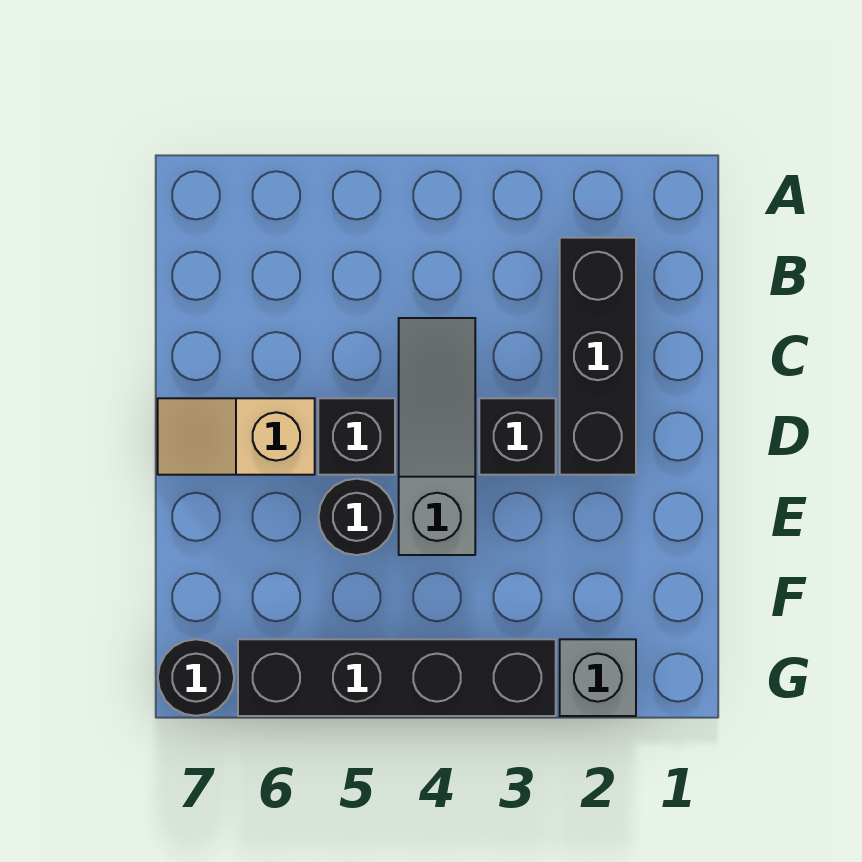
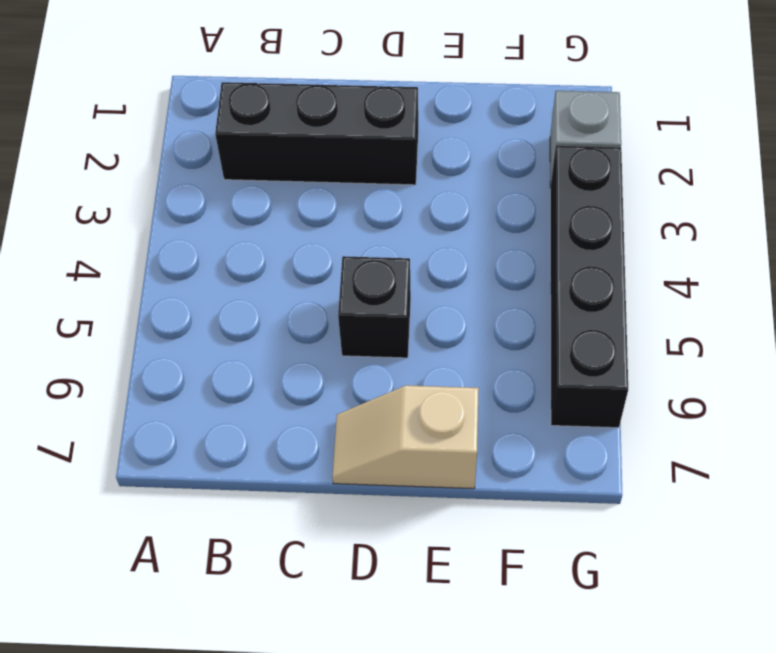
tan 1x2 slope [332,385,479,489] -> tan 1x2 slope turned to [158,398,315,475]
none -> grey 1x3 slope [399,318,475,555]
none -> black 1x1 brick [479,398,556,475]

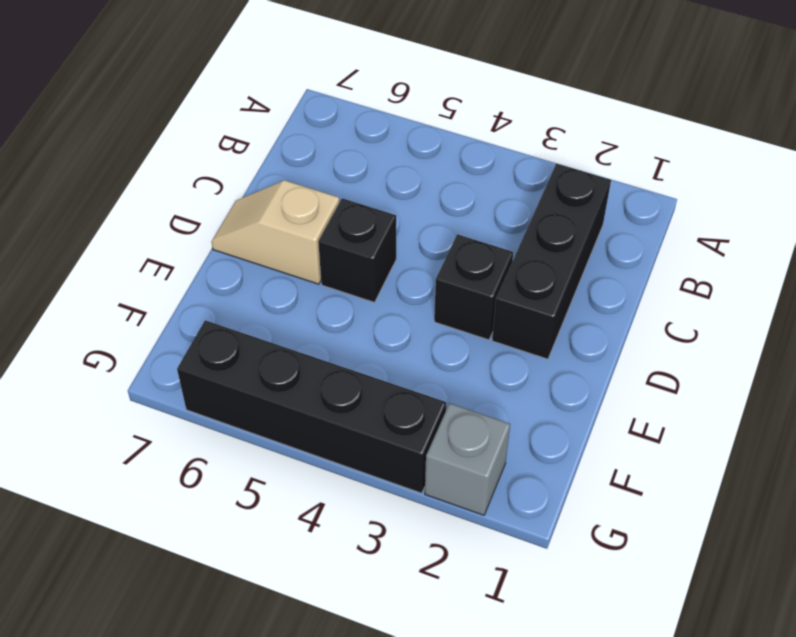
none -> grey 1x3 slope [399,318,475,555]
none -> black 1x1 round brick [319,479,395,555]

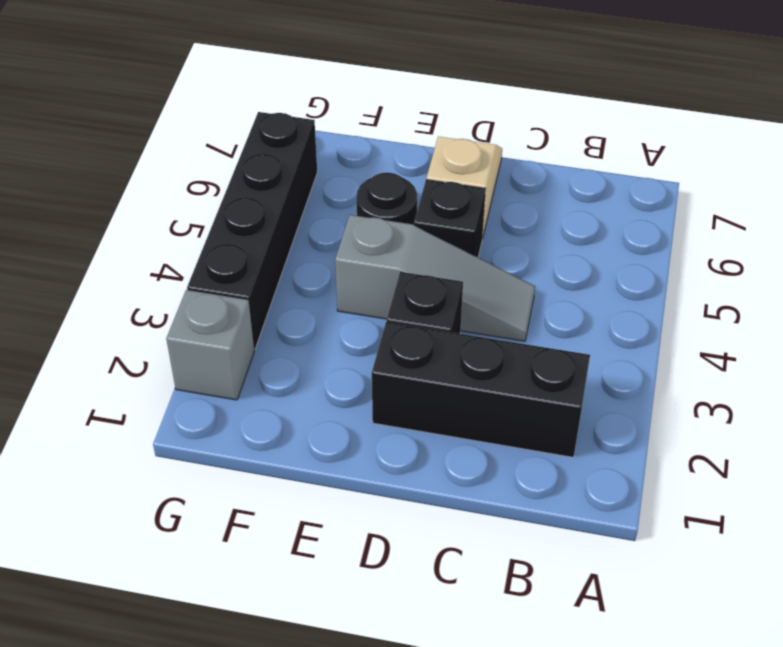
none -> black 1x1 round brick [158,639,234,716]

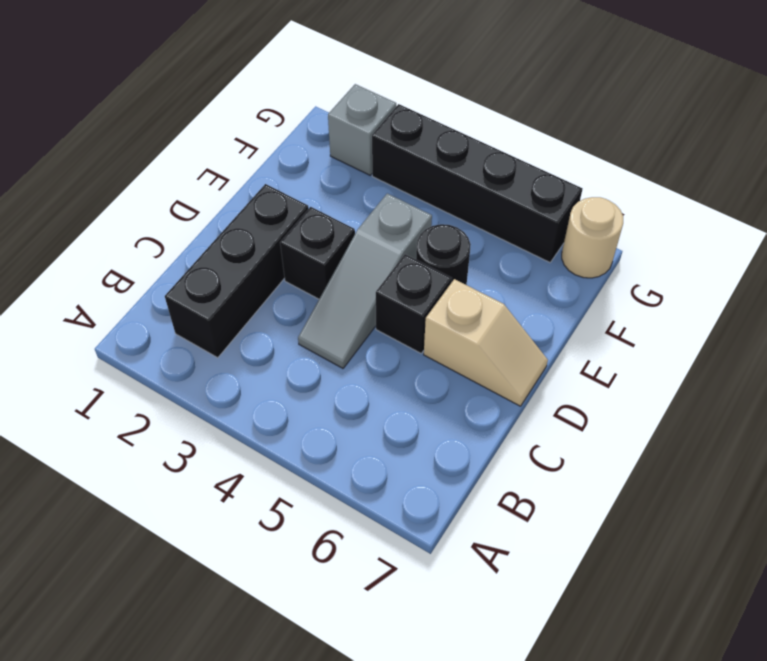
tan 1x1 round brick [562,197,623,278] -> black 1x1 round brick [158,639,234,716]

